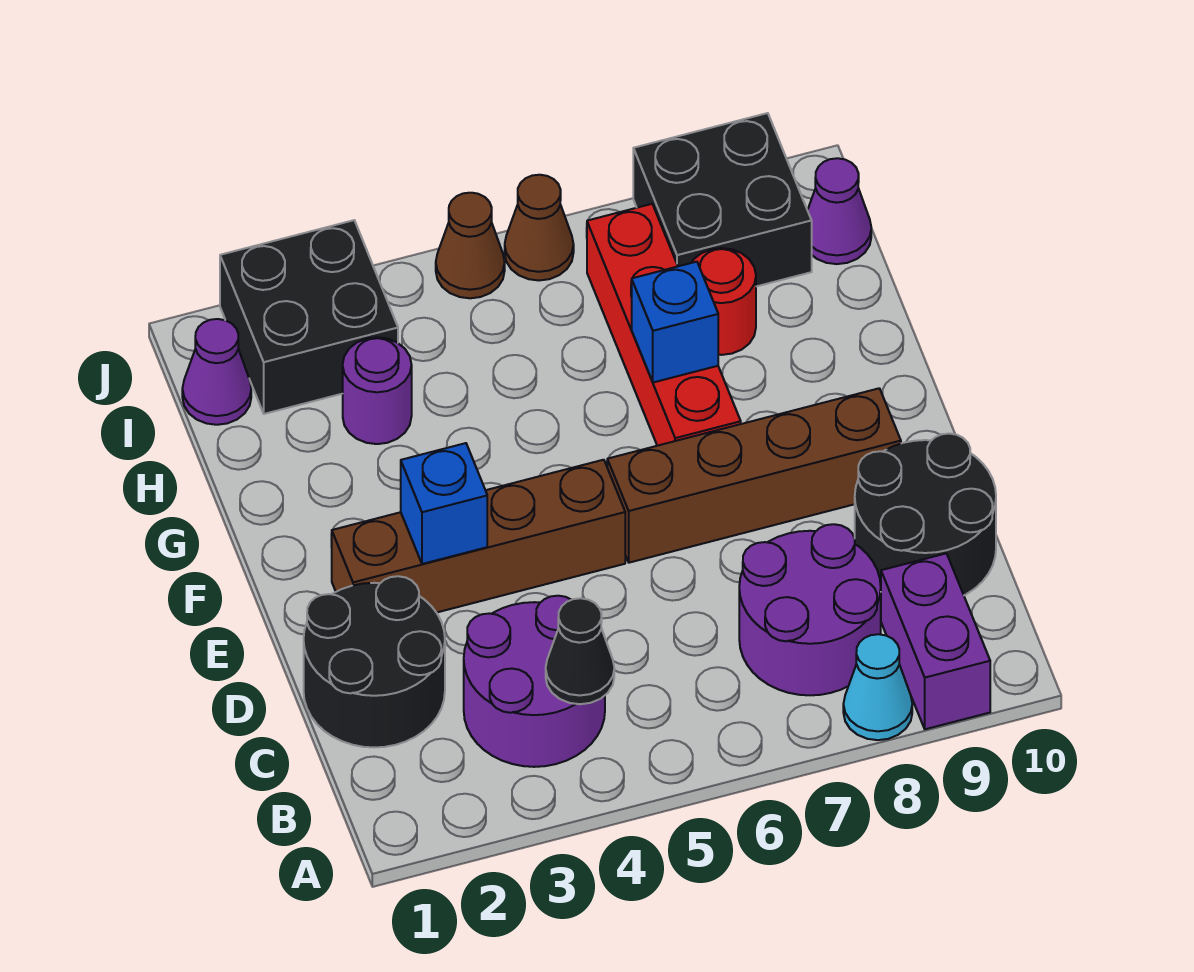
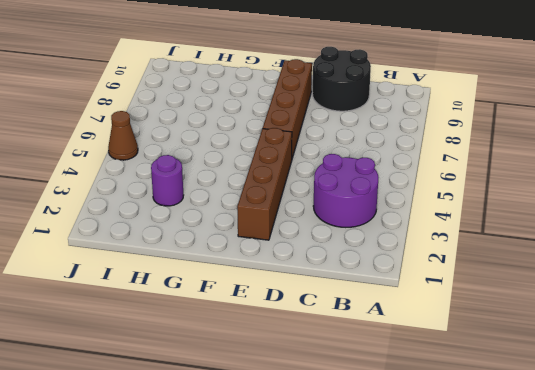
none -> cyan 1x1 cone [843,634,912,740]
none -> purple 1x2 brick [881,553,990,729]
none -> purple 2x2 round brick [739,524,881,695]

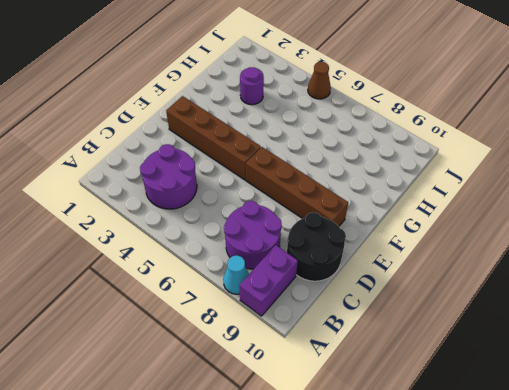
none -> black 2x2 round brick [304,576,445,748]
none -> red 1x4 brick [587,204,741,446]
none -> red 1x1 round brick [692,248,756,355]

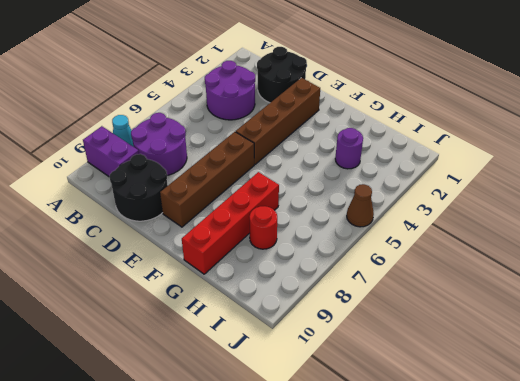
red 1x4 brick [182,172,279,274] -> red 1x4 brick turned to [587,204,741,446]
none -> purple 1x1 cone [182,319,251,425]
none -> black 2x2 brick [220,220,398,414]
none -> black 2x2 brick [633,113,812,286]

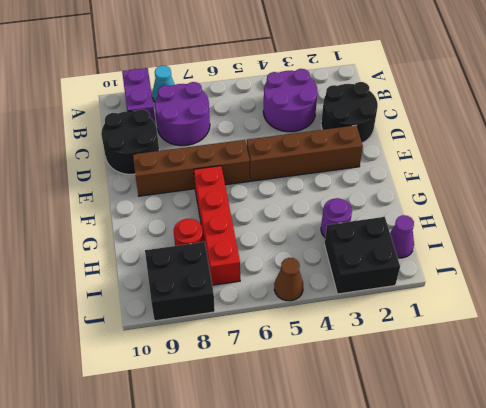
none -> purple 1x1 cone [807,158,871,264]
none -> brown 1x1 cone [505,175,574,280]
none -> black 1x1 cone [546,598,614,704]

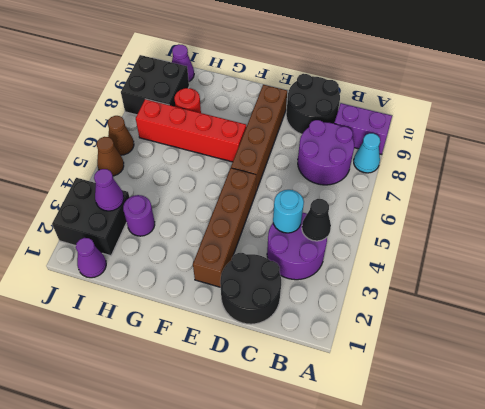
cyan 1x1 round brick [273,190,304,233] -> none
purple 1x1 cone [94,169,124,211] -> none
none -> blue 1x1 brick [401,443,487,564]
none -> blue 1x1 brick [632,262,718,382]

